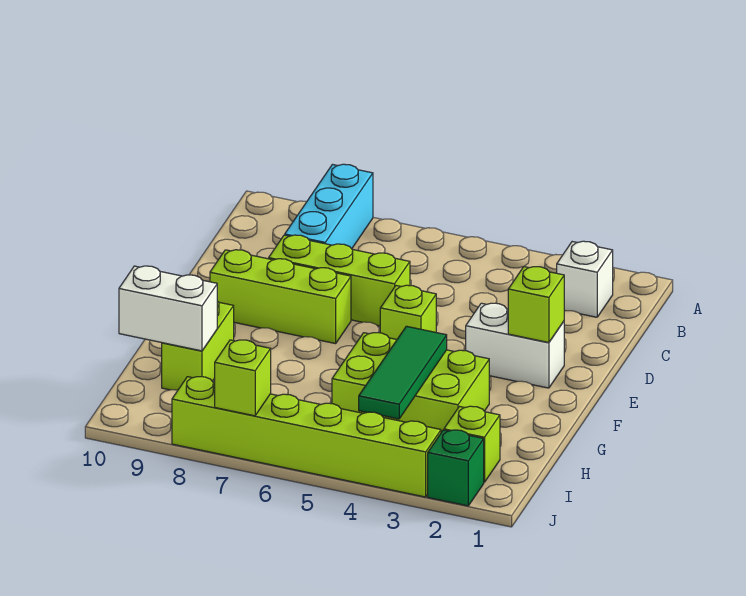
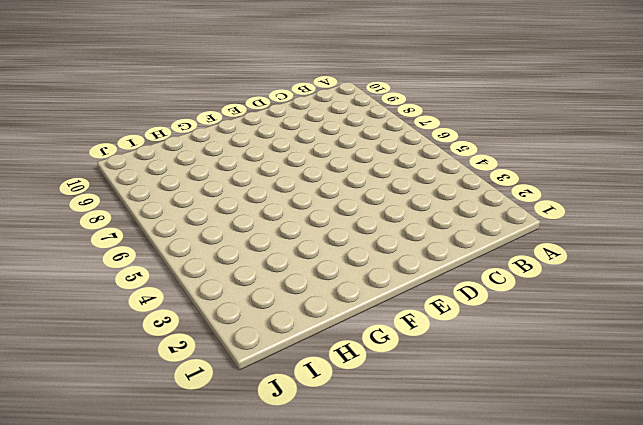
none -> cyan 1x3 brick [285,164,373,249]
none -> white 1x1 brick [557,241,613,317]
none -> lime 1x3 brick [269,235,410,326]

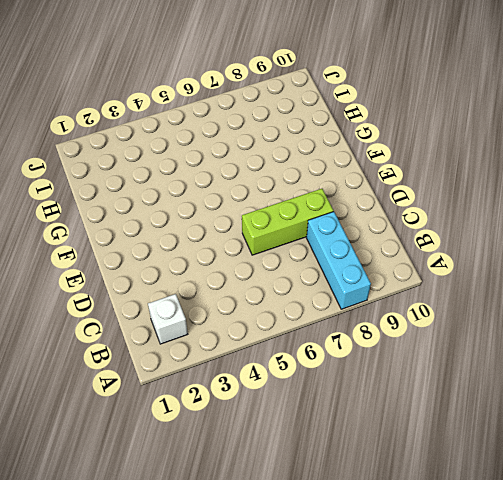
none -> white 1x2 brick [466,303,564,388]
none -> lime 1x1 brick [380,285,436,339]
none -> lime 1x3 brick [210,250,351,344]

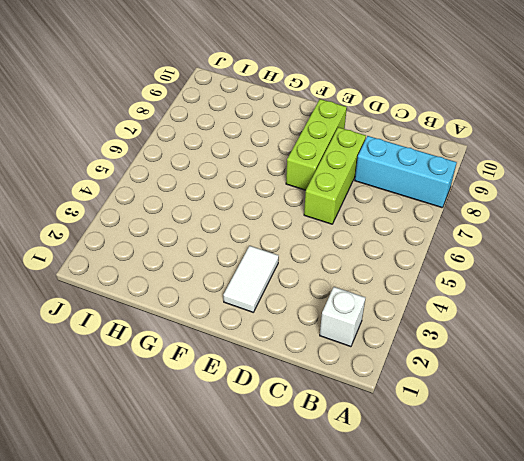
white 1x2 tile [223,246,279,312] -> white 1x2 brick [466,303,564,388]
none -> lime 1x1 brick [380,285,436,339]
none -> lime 2x3 brick [332,333,489,432]
none -> lime 1x2 brick [162,301,234,390]

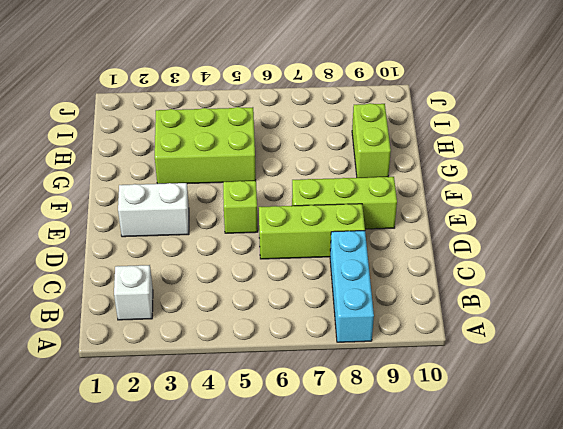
none -> lime 1x1 brick [444,406,500,482]
none -> green 1x1 brick [428,430,484,506]
none -> lime 1x6 brick [172,377,441,497]

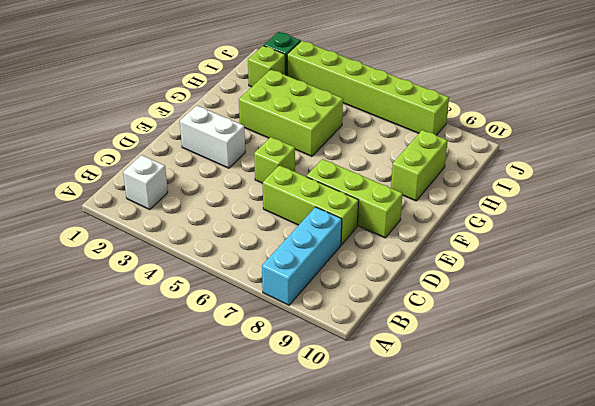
none -> lime 1x1 brick [508,267,564,343]
none -> green 1x3 tile [359,326,447,419]
none -> white 1x2 brick [119,266,217,351]

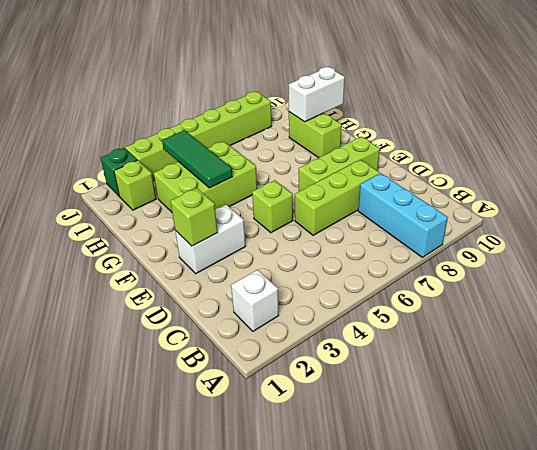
none -> lime 1x1 brick [215,340,271,416]

